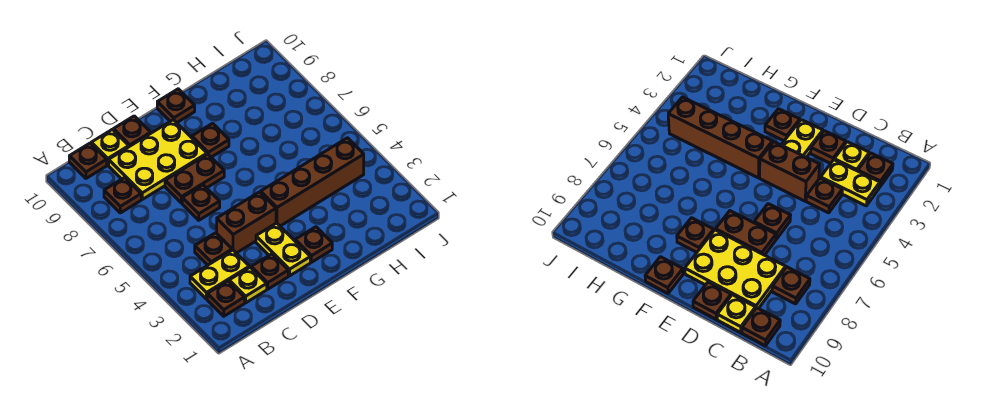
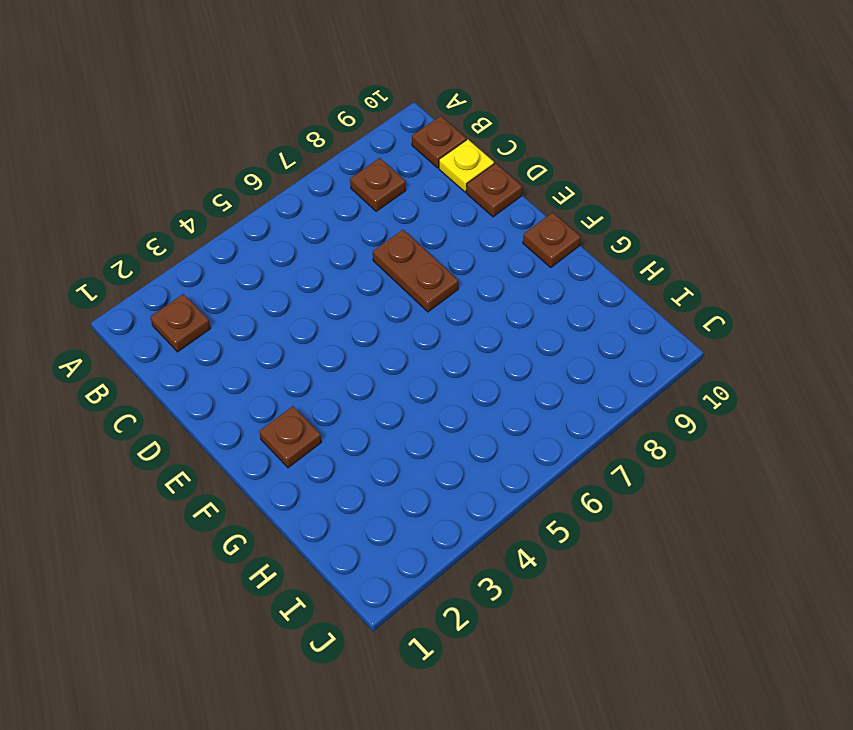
none -> yellow 1x2 plate [190,250,249,299]
none -> yellow 1x1 plate [229,267,267,303]
none -> brown 1x1 plate [195,233,232,265]

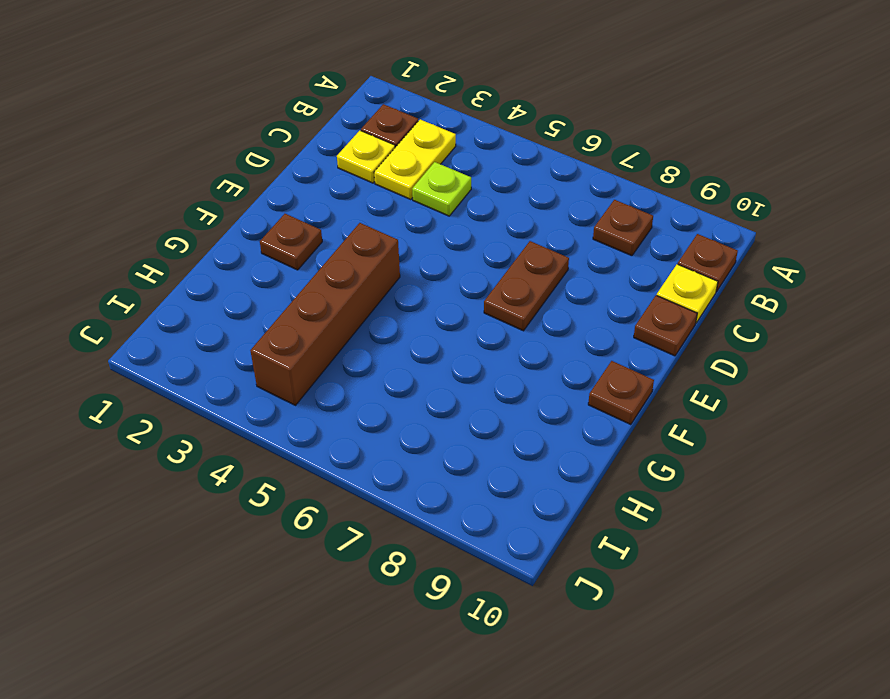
lime 1x1 plate [412,162,471,216] -> brown 1x1 plate [195,233,232,265]
none -> yellow 2x3 plate [109,120,207,199]
none -> brown 1x1 plate [251,254,288,289]
none -> brown 1x2 brick [217,192,276,253]

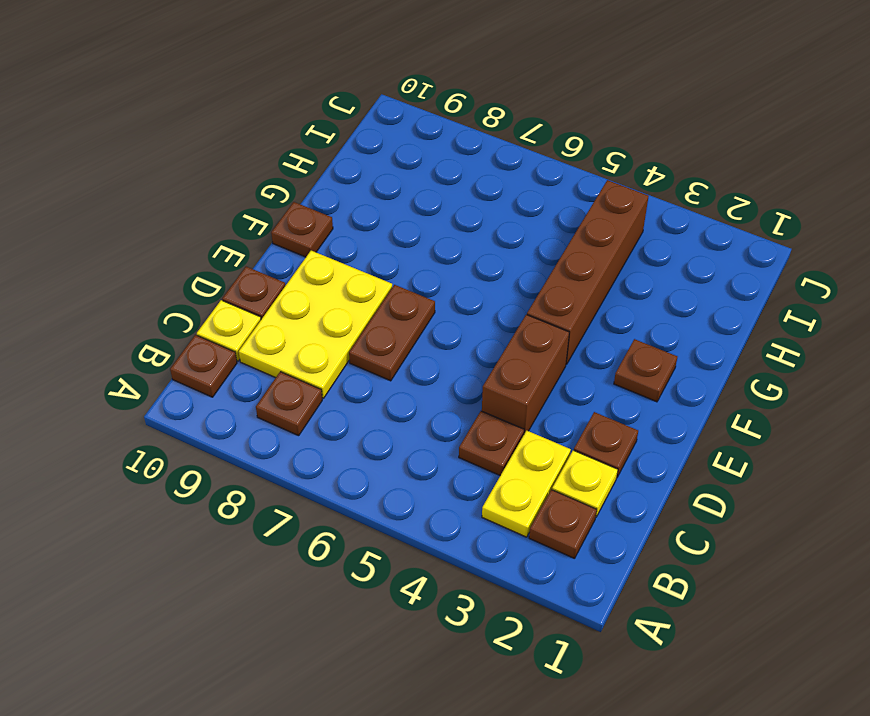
none -> brown 1x1 plate [182,185,220,220]
none -> yellow 1x2 plate [256,223,310,276]
none -> brown 1x1 plate [192,123,229,157]

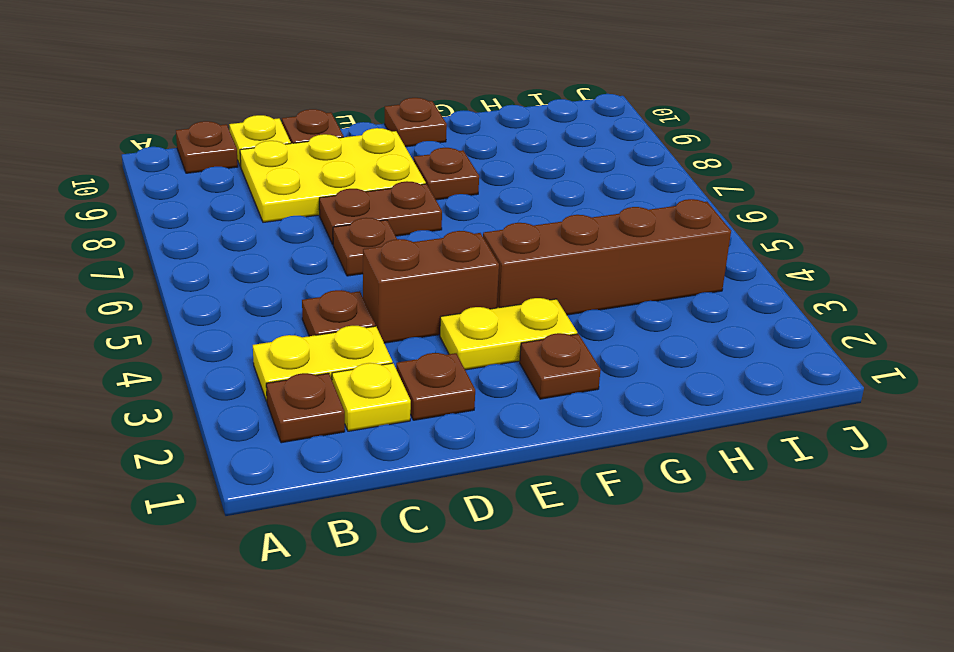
yellow 1x2 plate [440,298,577,370] -> yellow 1x2 plate turned to [256,223,310,276]
none -> brown 1x1 plate [104,177,141,213]

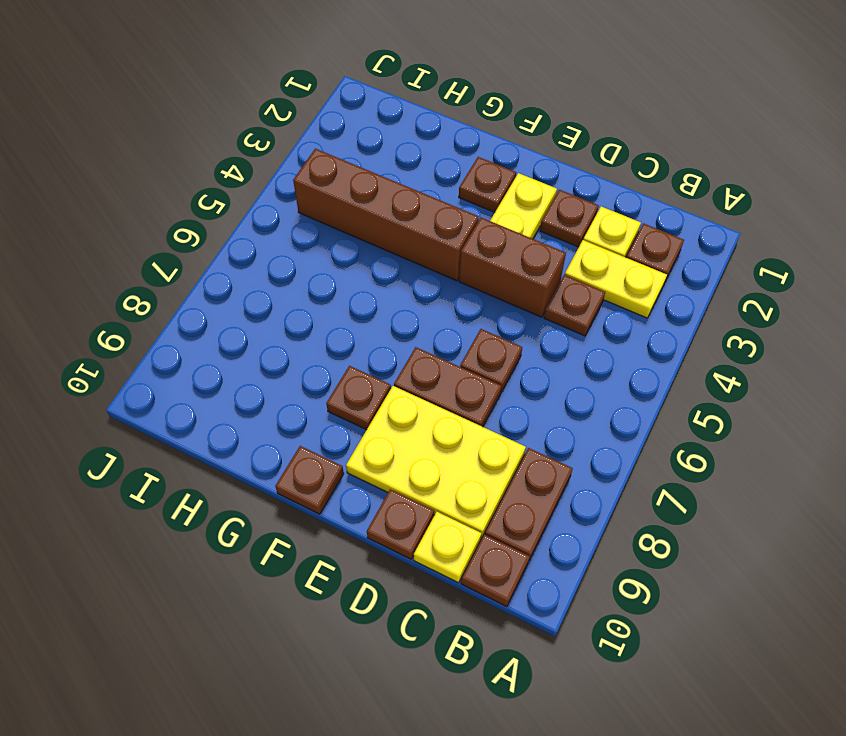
brown 1x2 plate [485,448,573,560] -> brown 1x1 plate [104,177,141,213]

